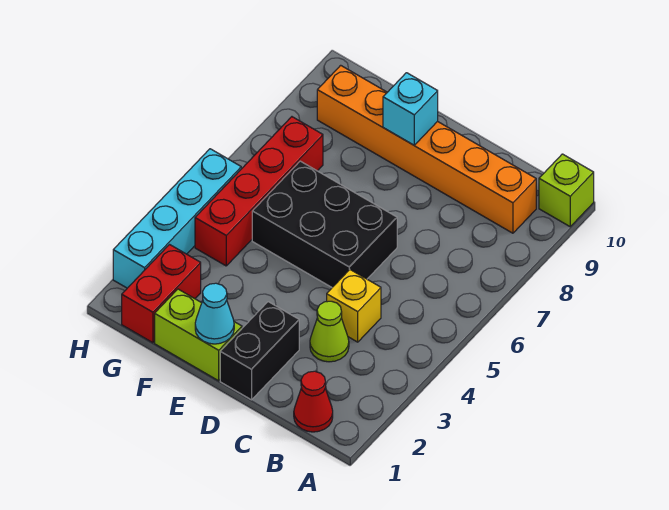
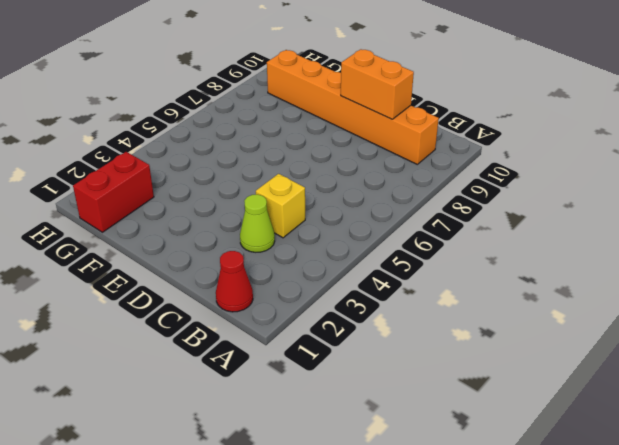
orange 1x2 brick [341,49,414,119] -> none
none -> lime 1x1 brick [539,154,594,227]
none -> black 1x2 brick [220,302,299,400]
none -> black 2x3 brick [252,161,397,287]

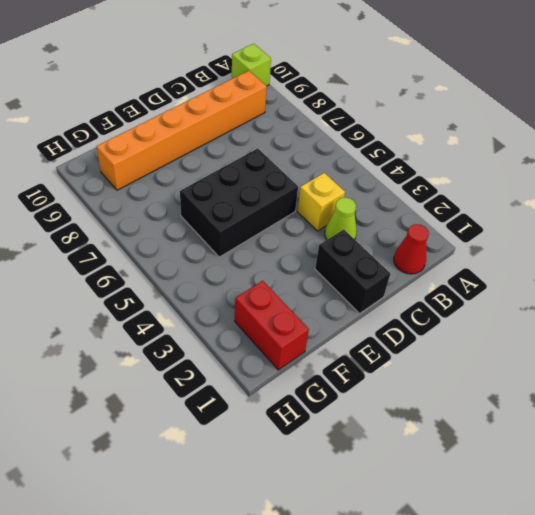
none -> lime 1x2 brick [155,289,242,381]
none -> red 1x4 brick [195,117,323,266]
none -> cyan 1x4 brick [113,149,241,288]

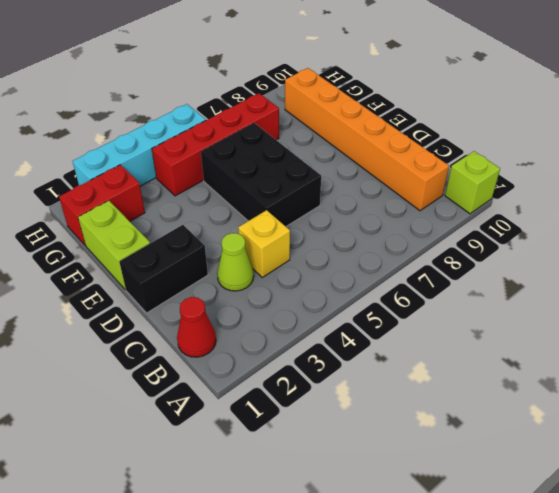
none -> cyan 1x1 cone [195,283,234,344]
none -> cyan 1x1 brick [383,73,438,145]

